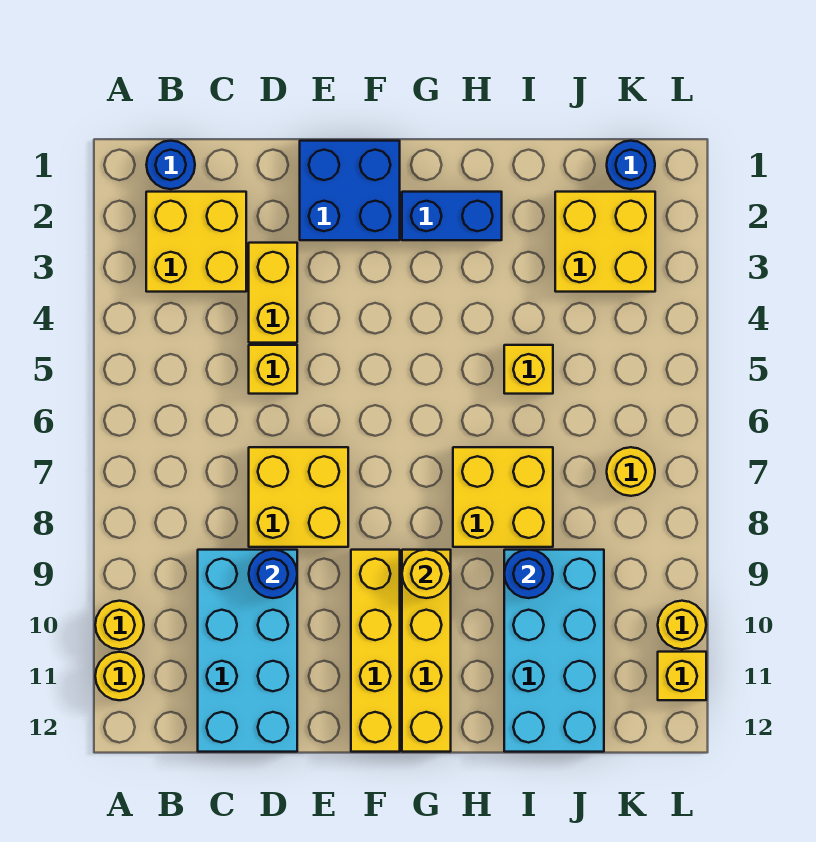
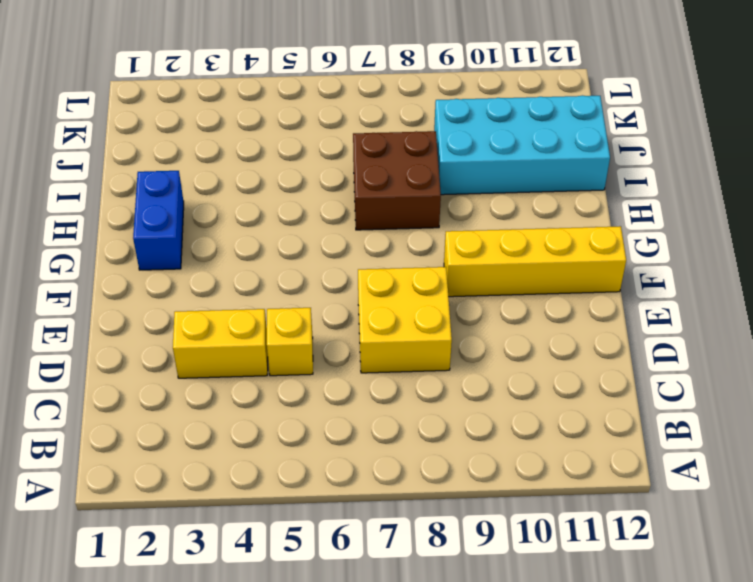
brown 2x2 brick [353,131,441,230] -> yellow 2x2 brick [453,447,553,547]
none -> yellow 1x1 round brick [95,601,144,649]
none -> yellow 1x1 round brick [95,652,144,700]
none -> blue 1x1 round brick [146,141,195,189]

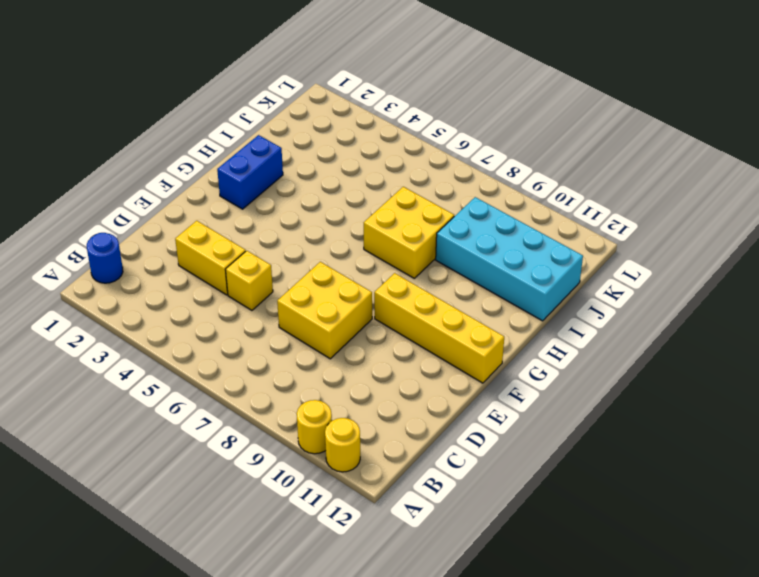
none -> yellow 2x2 brick [146,192,246,292]
none -> cyan 2x4 brick [198,550,297,752]
none -> blue 2x2 brick [300,141,400,240]

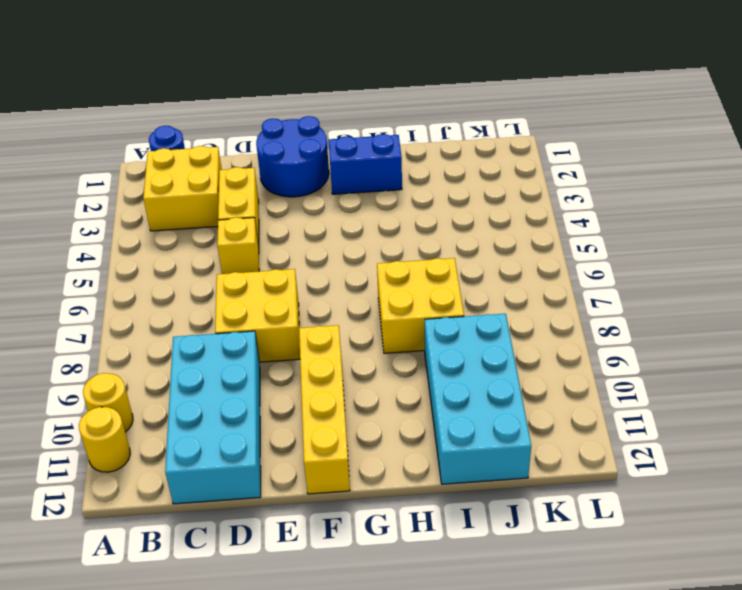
blue 2x2 round brick [256,116,329,197] -> blue 2x2 brick [300,141,400,240]
none -> yellow 1x4 brick [402,550,451,752]
none -> yellow 1x1 brick [504,345,553,394]
none -> yellow 2x2 brick [555,192,655,292]

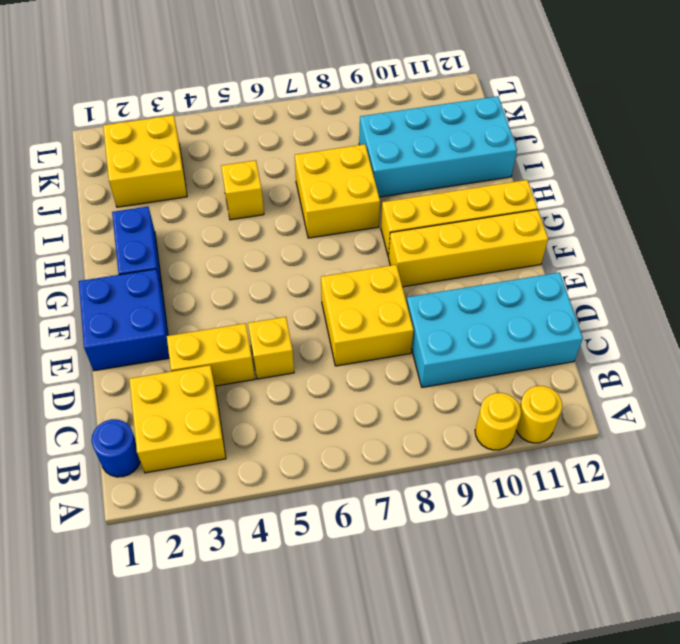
none -> blue 1x1 round brick [607,141,655,189]
none -> yellow 1x1 round brick [607,447,655,496]
none -> yellow 1x1 round brick [658,601,706,649]

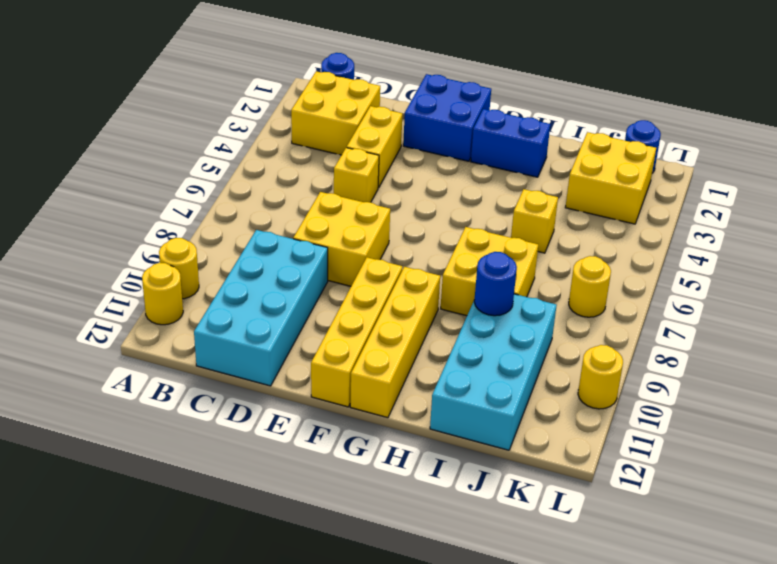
none -> yellow 1x1 brick [658,652,706,700]
none -> blue 1x1 round brick [249,550,297,598]
none -> yellow 1x1 round brick [402,550,451,598]

